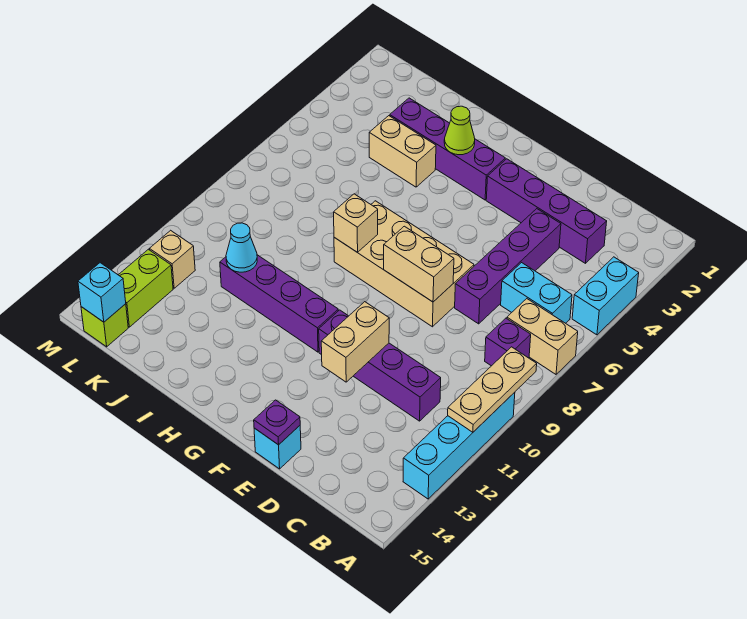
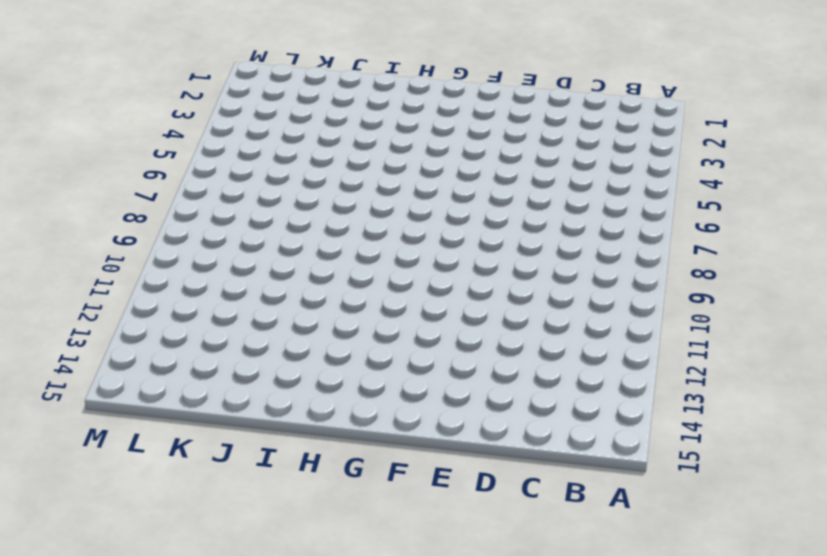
none -> cyan 1x2 brick [572,257,639,335]
none -> tan 1x2 brick [507,299,578,374]
none -> cyan 1x4 brick [403,392,515,499]

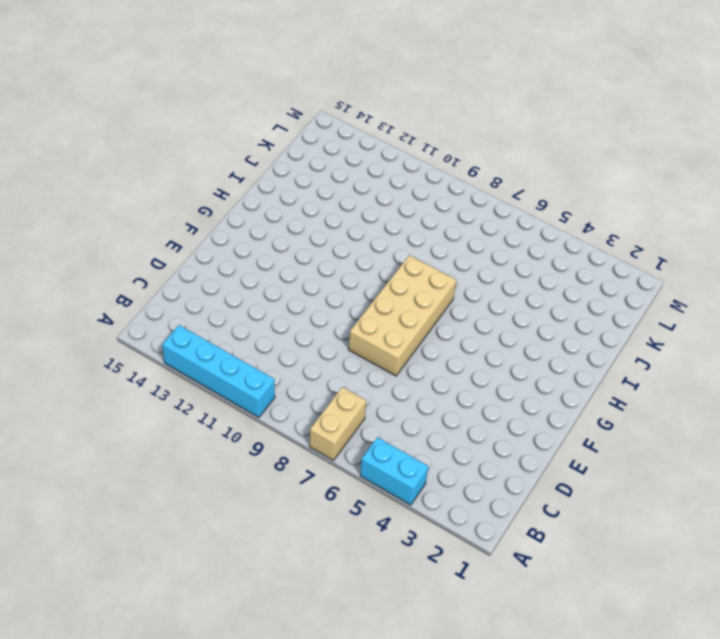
none -> cyan 1x2 brick [501,263,572,323]
none -> purple 1x1 brick [485,318,531,366]
none -> purple 1x4 brick [486,159,607,263]

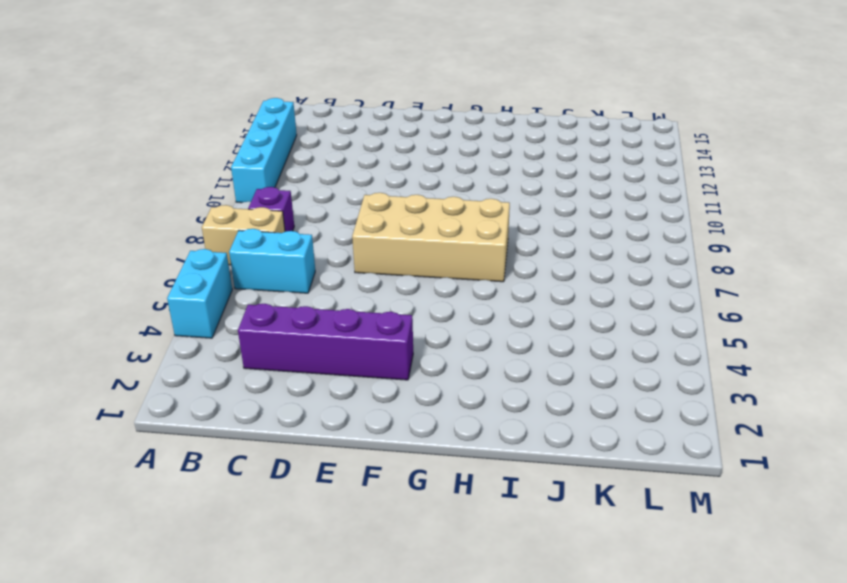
none -> purple 1x4 brick [319,310,441,421]
none -> purple 1x4 brick [455,209,561,324]
none -> cyan 1x1 brick [254,426,301,469]

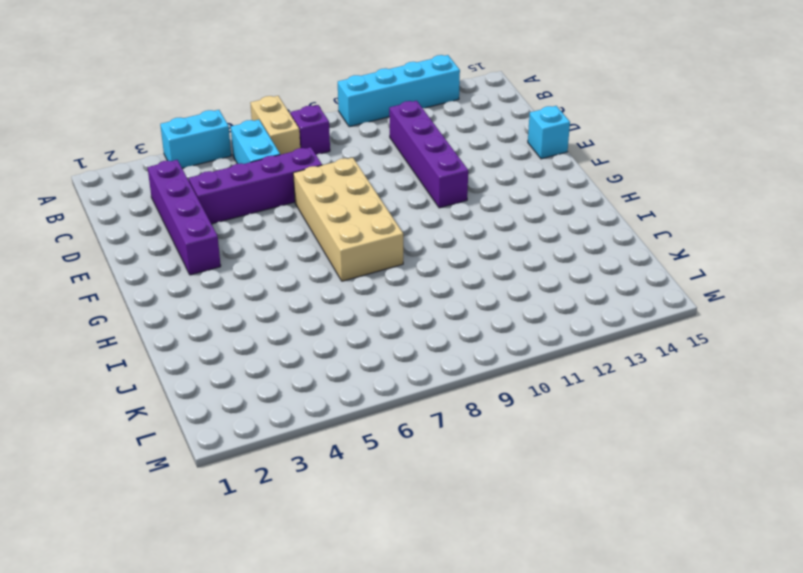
none -> purple 1x4 brick [390,98,505,200]
none -> purple 1x4 brick [220,255,338,352]
none -> tan 1x2 brick [369,116,436,187]

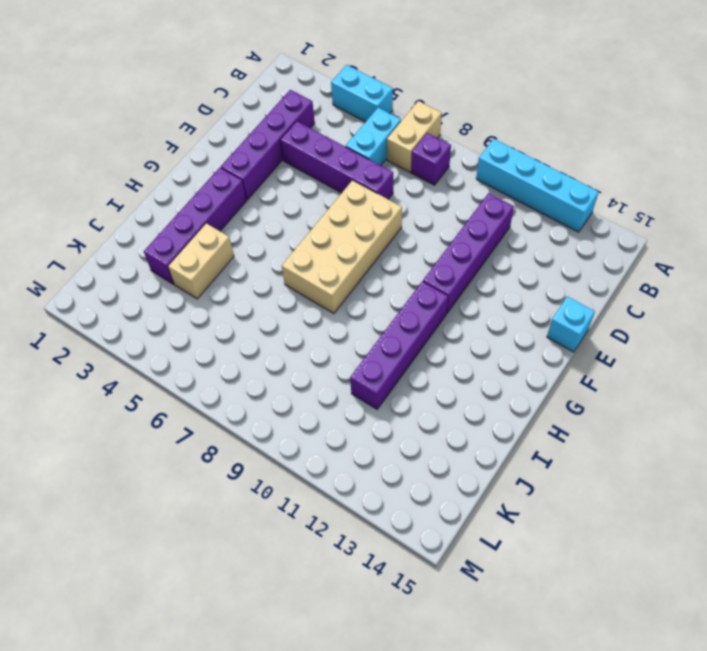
none -> tan 1x1 brick [149,230,195,288]
none -> lime 1x2 brick [119,249,173,327]
none -> lime 1x1 brick [81,304,128,347]

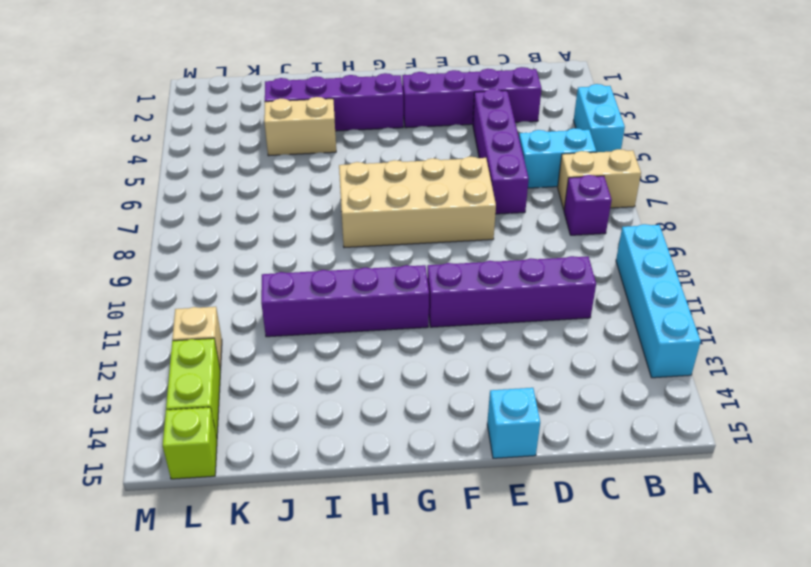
none -> tan 1x3 plate [448,347,537,432]
none -> tan 1x2 brick [384,226,454,302]
none -> tan 1x2 brick [321,302,389,382]

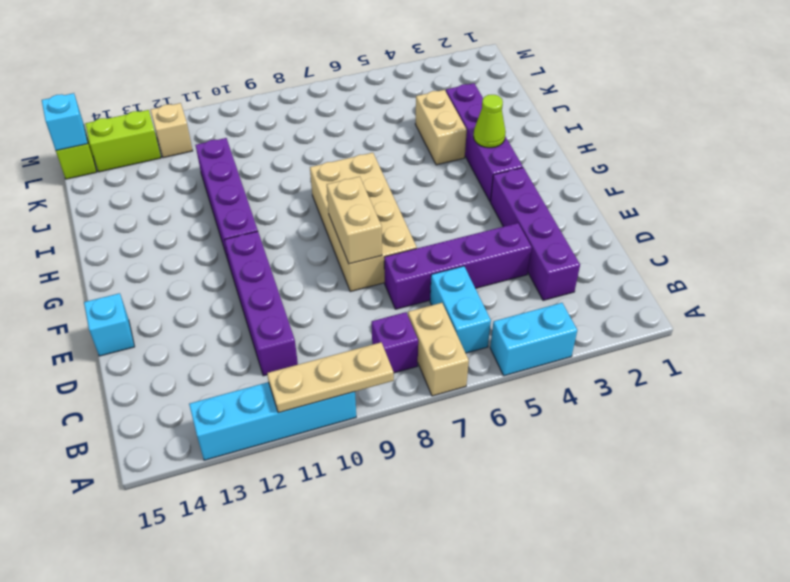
none -> tan 1x2 brick [321,302,389,382]
none -> purple 1x1 plate [254,400,300,445]
none -> tan 1x1 brick [334,194,378,252]

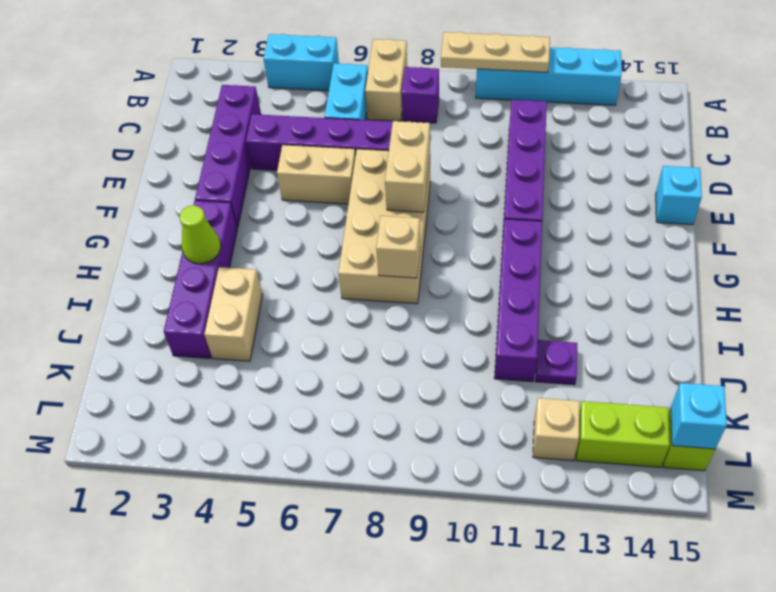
tan 1x2 brick [277,145,356,204] -> tan 1x2 brick moved to [321,302,389,382]
purple 1x1 plate [536,340,577,385] -> purple 1x1 plate moved to [254,400,300,445]
none -> cyan 1x1 cone [226,223,257,272]

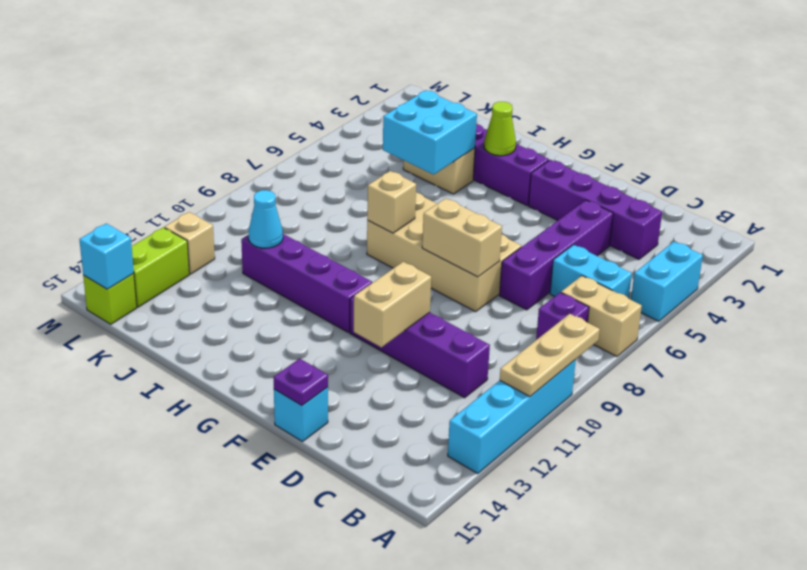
cyan 2x2 brick [383,90,477,175] -> none

